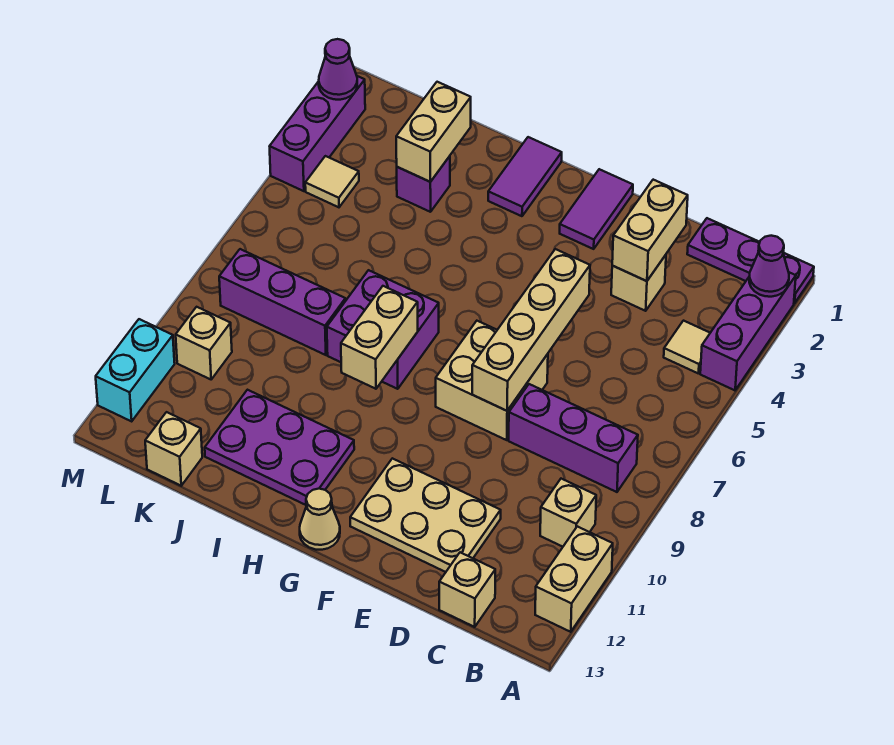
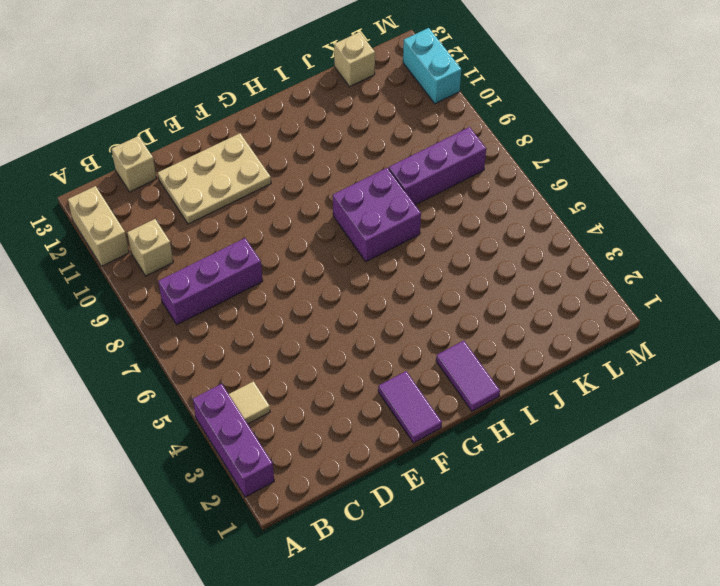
none -> purple 1x3 plate [687,218,814,303]
none -> tan 1x1 brick [611,255,666,311]
none -> tan 2x2 brick [436,321,548,440]

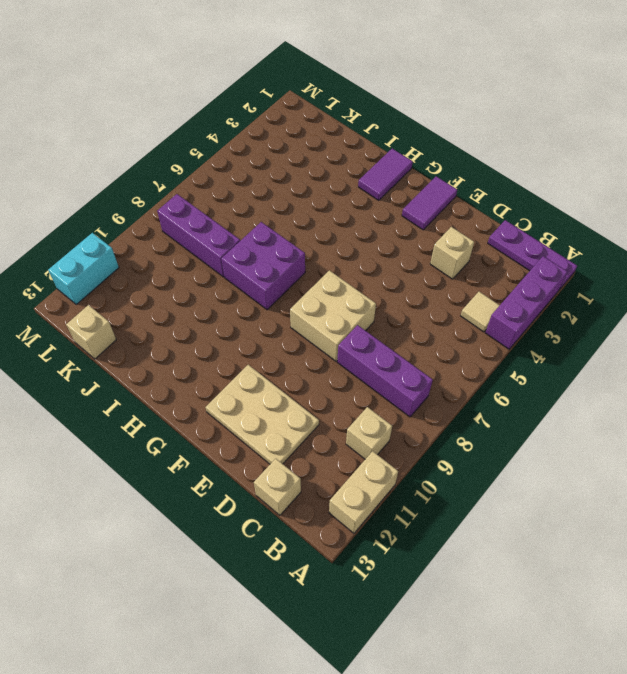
none -> tan 1x1 cone [300,489,340,550]
none -> purple 2x3 plate [205,390,354,505]
none -> purple 1x1 brick [397,156,450,212]

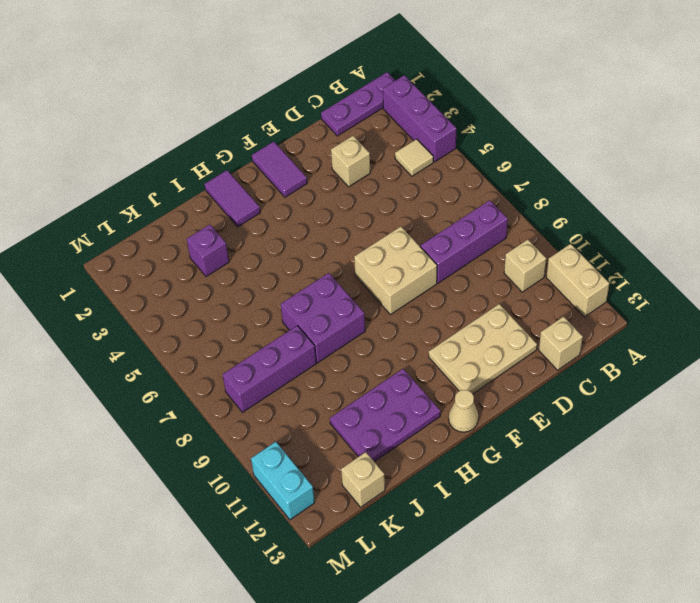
none -> tan 1x1 tile [305,156,359,207]
none -> tan 1x1 brick [176,307,232,379]
none -> purple 1x3 brick [270,76,365,191]

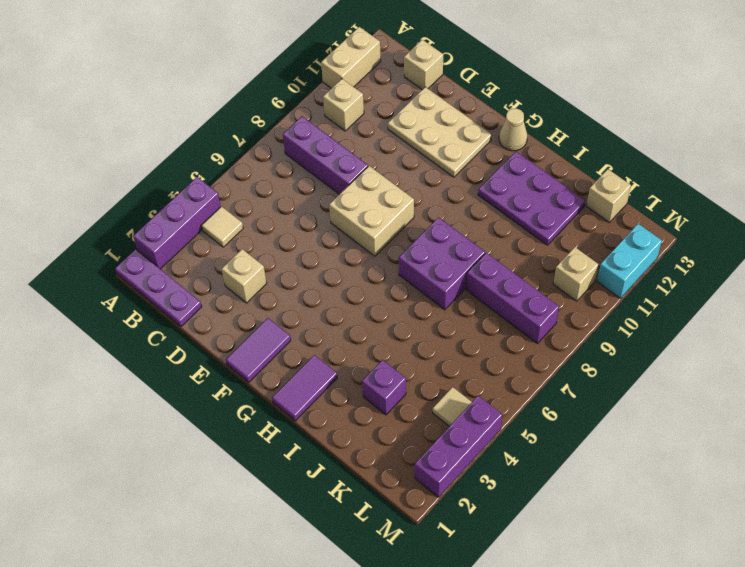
none -> purple 1x1 cone [749,236,789,297]
none -> tan 1x2 brick [612,180,688,281]
none -> tan 1x4 brick [472,249,590,411]

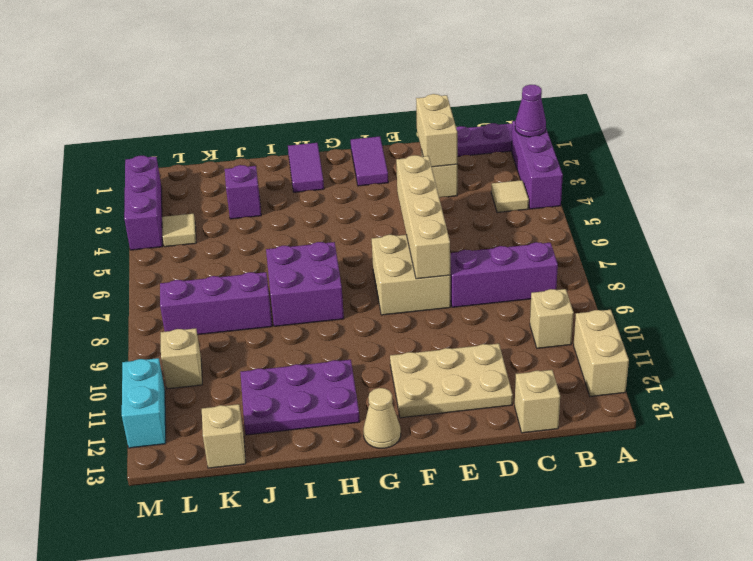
none -> tan 1x2 brick [341,286,418,389]
none -> tan 1x2 brick [396,82,471,182]
none -> purple 1x1 cone [319,39,357,100]

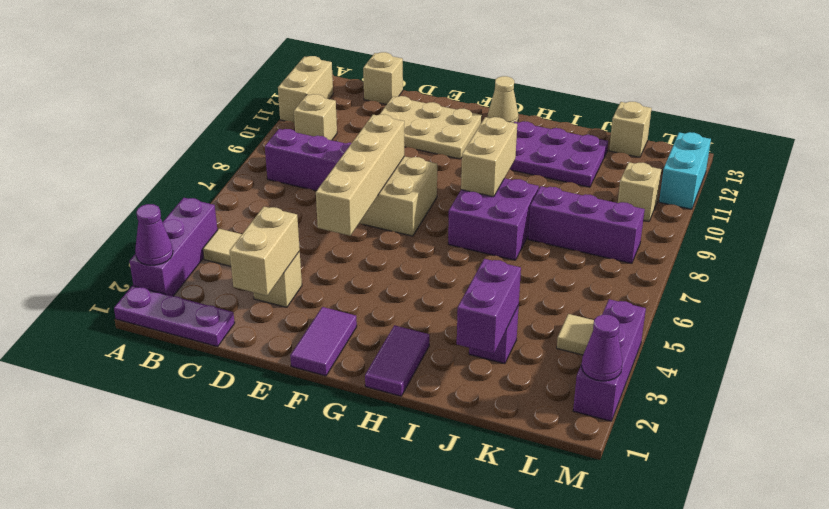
purple 1x2 brick [457,259,521,354] -> tan 1x2 brick [396,82,471,182]

